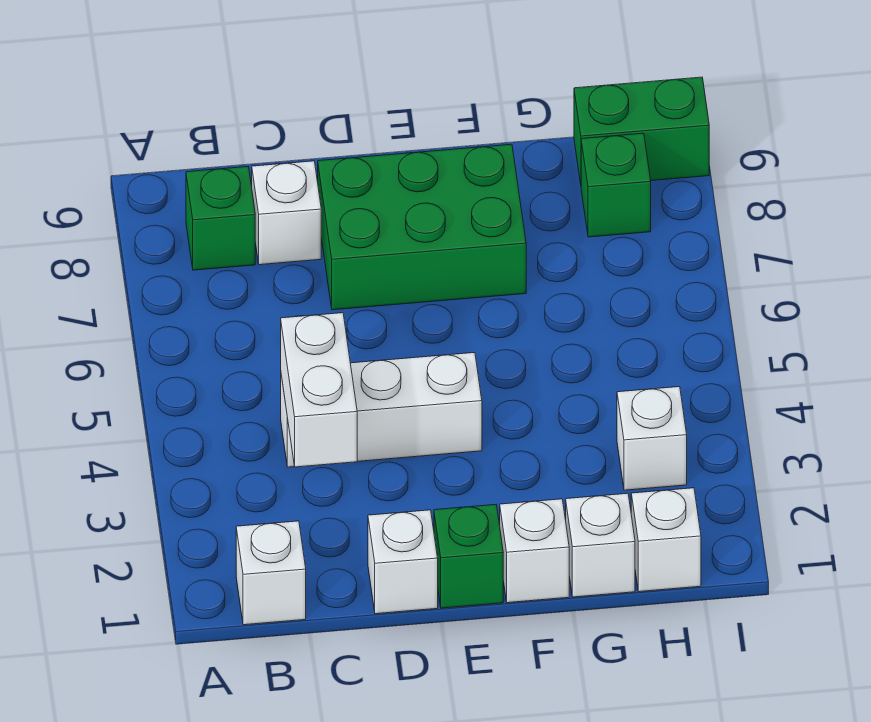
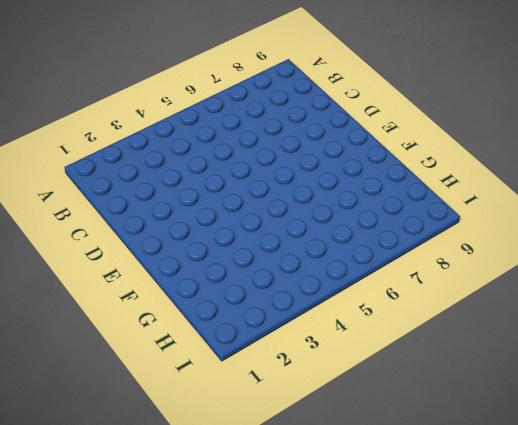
none -> white 1x1 brick [236,521,306,625]
none -> green 1x1 brick [186,167,255,270]
none -> white 1x3 brick [281,353,482,467]

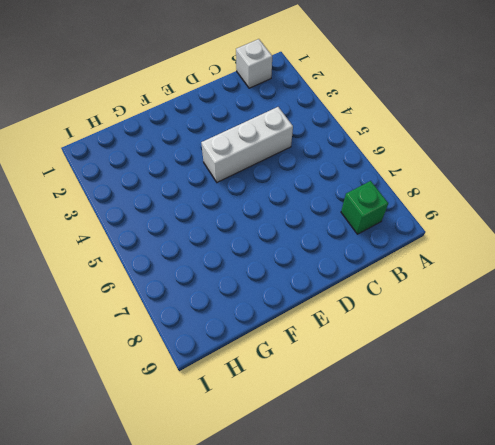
none -> white 1x1 brick [252,161,321,265]
none -> white 1x1 brick [368,510,438,614]
none -> green 2x3 brick [318,144,526,310]

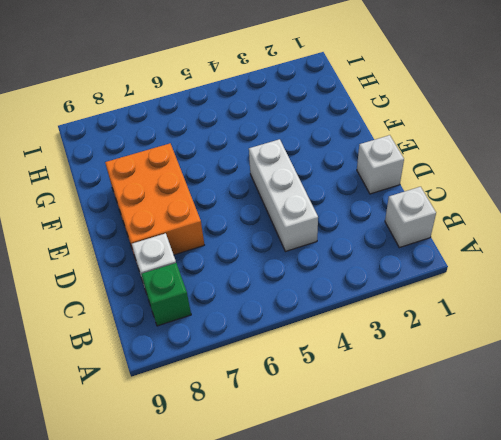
orange 2x3 brick [105,144,204,259] -> green 2x3 brick [318,144,526,310]
none -> green 1x1 brick [434,505,503,608]
none -> white 1x1 brick [500,499,569,603]
none -> white 1x1 brick [566,493,635,597]

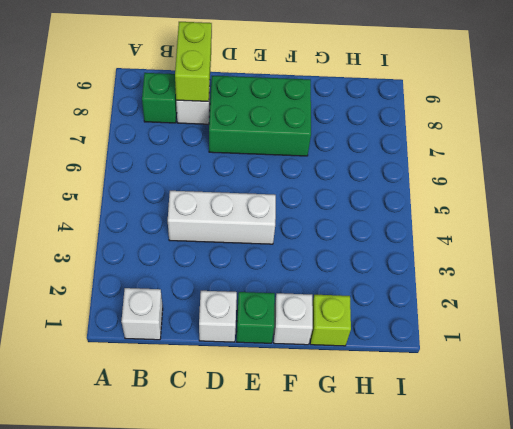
lime 1x2 brick [175,22,212,101] -> none
lime 1x1 brick [310,295,351,346] -> white 1x1 brick [566,493,635,597]
none -> white 1x1 brick [631,488,701,592]
none -> white 1x1 brick [617,387,687,490]
none -> green 1x1 brick [581,133,651,237]

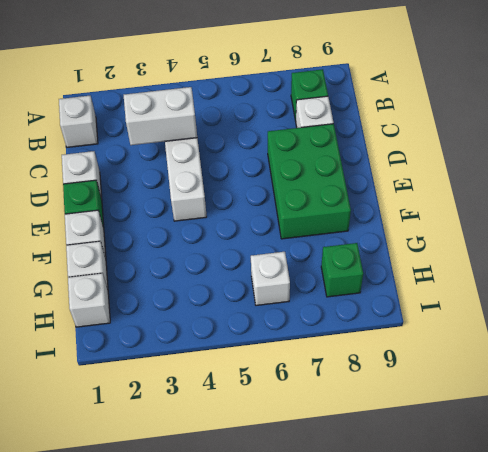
white 1x1 brick [251,252,290,305] -> white 1x1 brick moved to [617,387,687,490]
none -> green 1x2 brick [574,77,709,184]

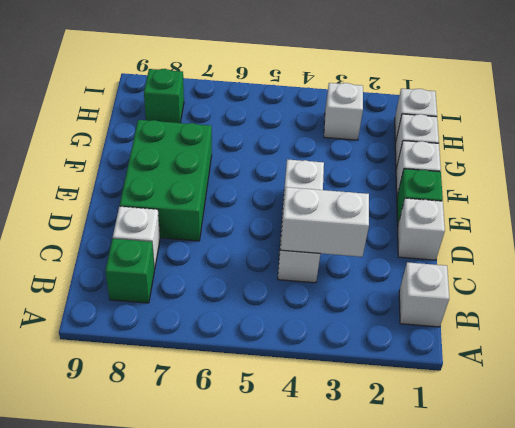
none -> green 1x2 brick [574,77,709,184]

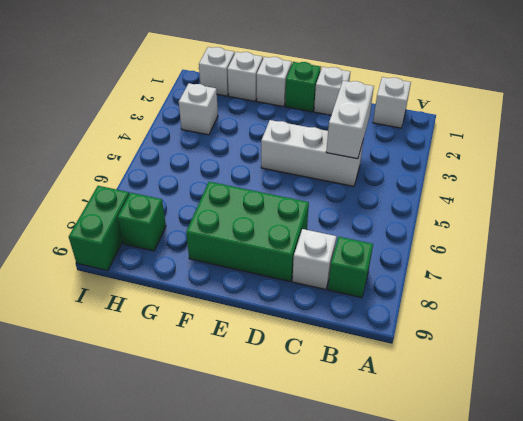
green 1x2 brick [69,186,129,271] -> green 1x2 brick turned to [574,77,709,184]

